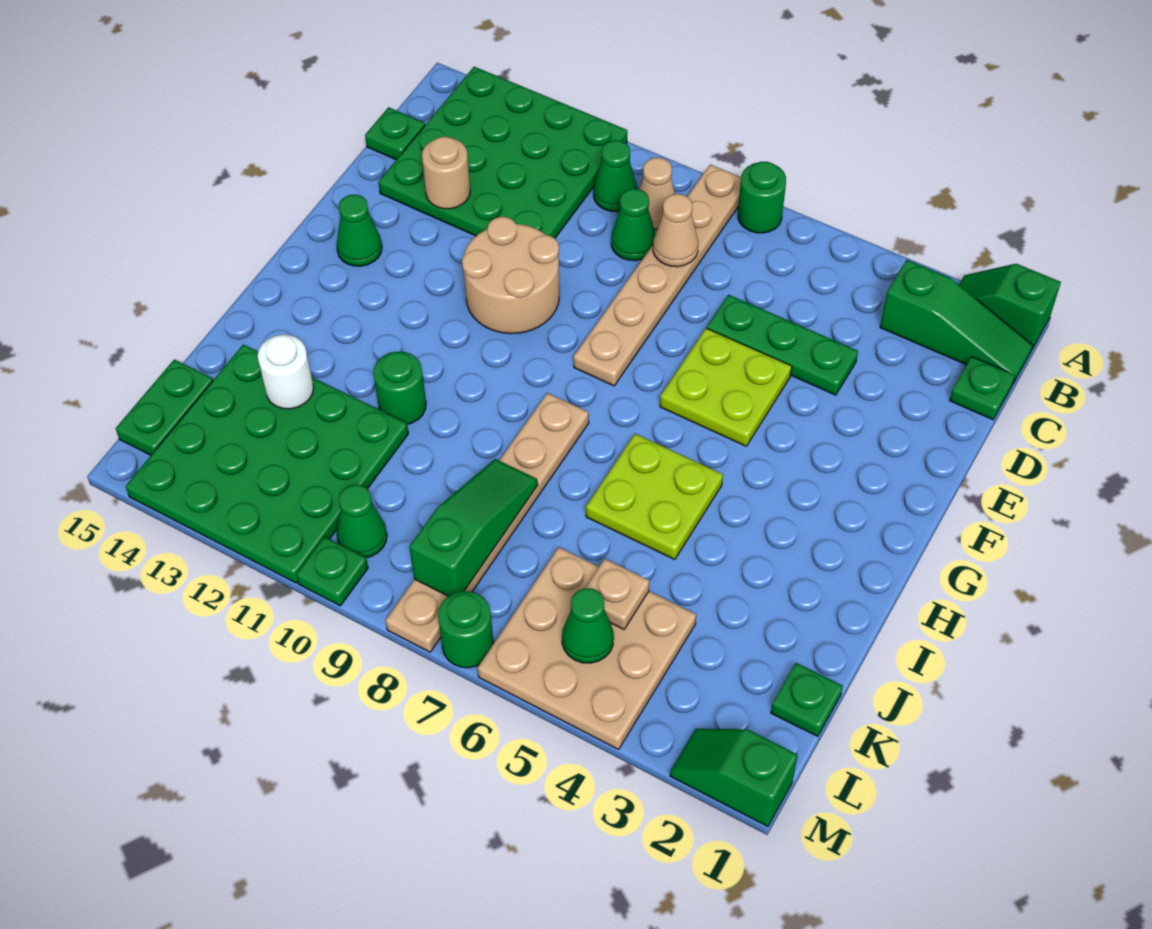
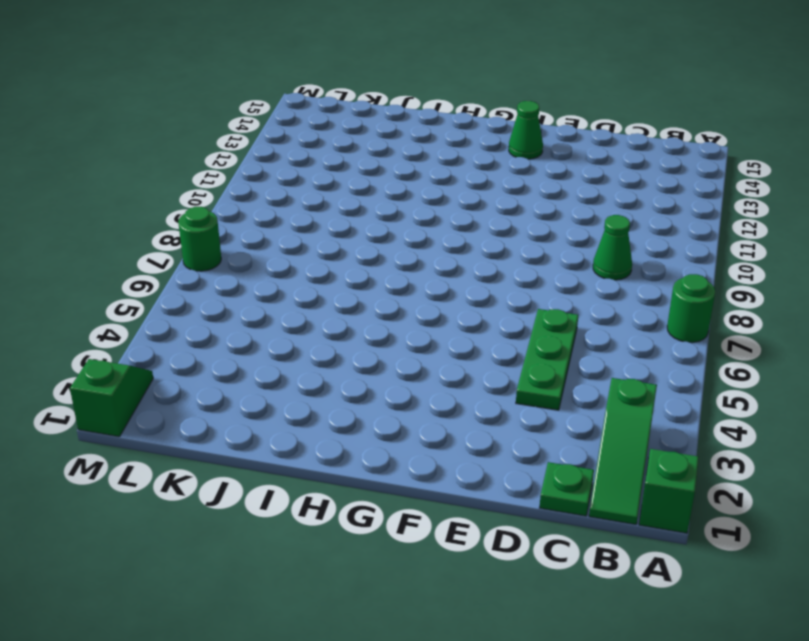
none -> tan 1x6 plate [573,164,741,386]
none -> green 4x4 plate [379,67,627,238]
none -> tan 1x1 cone [639,158,675,229]
none -> green 1x1 cone [594,140,637,212]

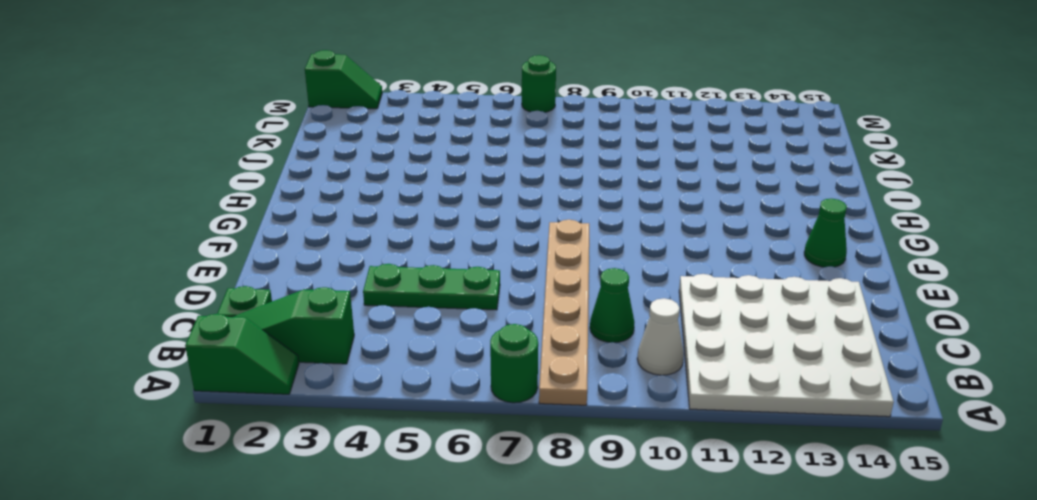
white 4x4 plate [679,274,894,417] -> green 4x4 plate [379,67,627,238]
white 1x1 cone [637,298,684,375] -> green 1x1 cone [594,140,637,212]
none -> tan 1x1 cone [639,158,675,229]
none -> green 1x1 plate [365,107,425,160]
none -> lime 2x2 plate [660,328,792,446]
none -> tan 2x2 round brick [462,217,559,334]

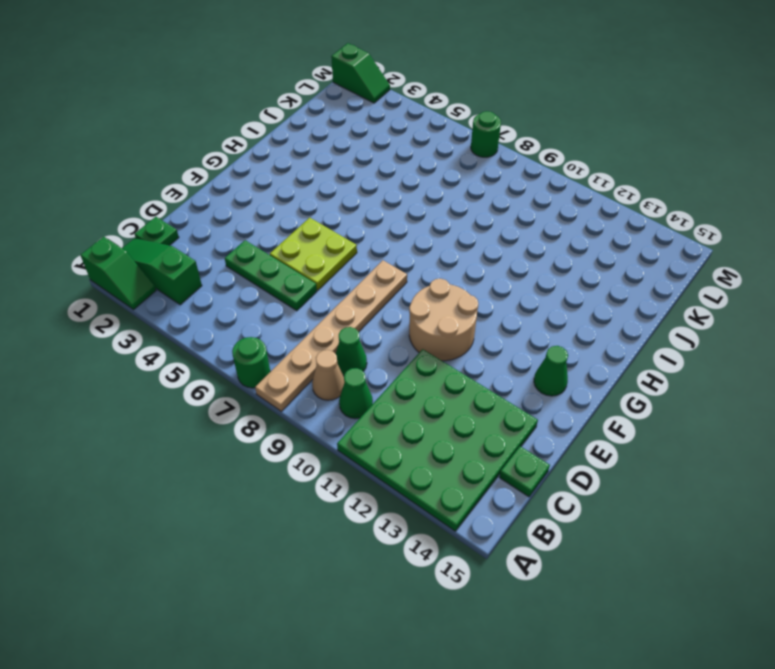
none -> lime 2x2 plate [586,434,723,560]
none -> tan 1x6 plate [385,393,589,652]
none -> green 1x1 round brick [373,352,426,424]
none -> green 4x4 plate [126,345,408,583]

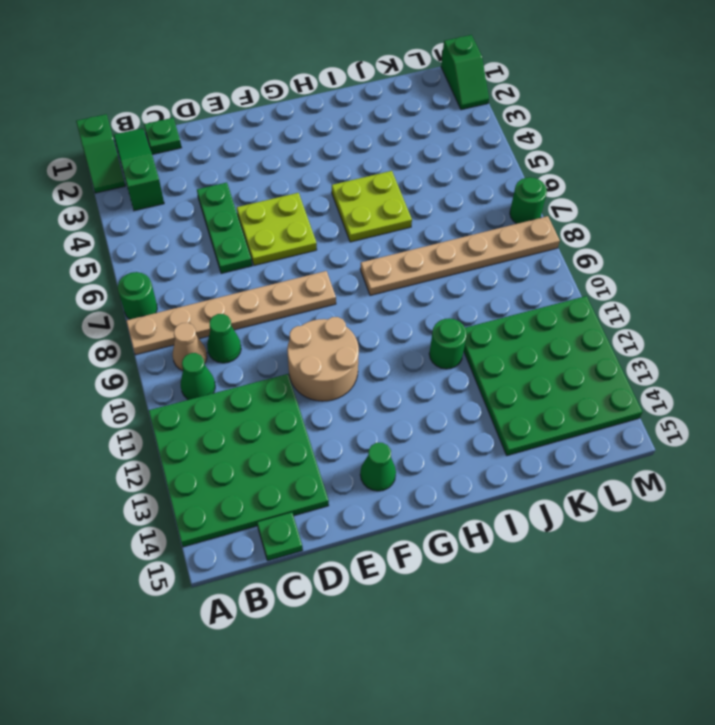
none -> green 1x1 plate [771,663,843,736]
none -> tan 3x3 plate [478,547,696,749]
none -> green 1x2 plate [116,360,213,455]
none -> green 1x1 cone [337,485,387,558]

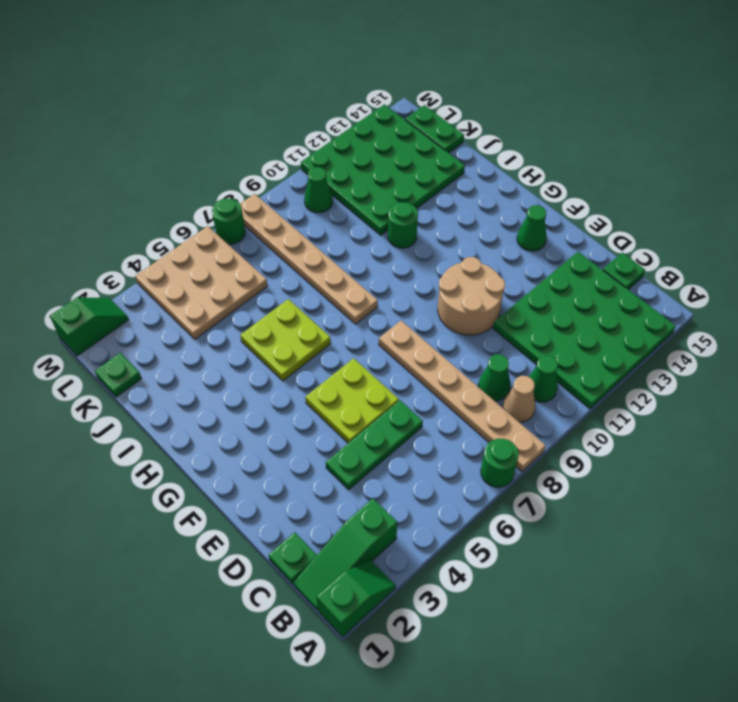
none -> green 1x1 plate [296,537,368,606]
none -> tan 1x1 cone [653,194,698,267]
none -> tan 1x1 round brick [422,137,470,209]
none -> green 1x3 slope [409,459,538,596]

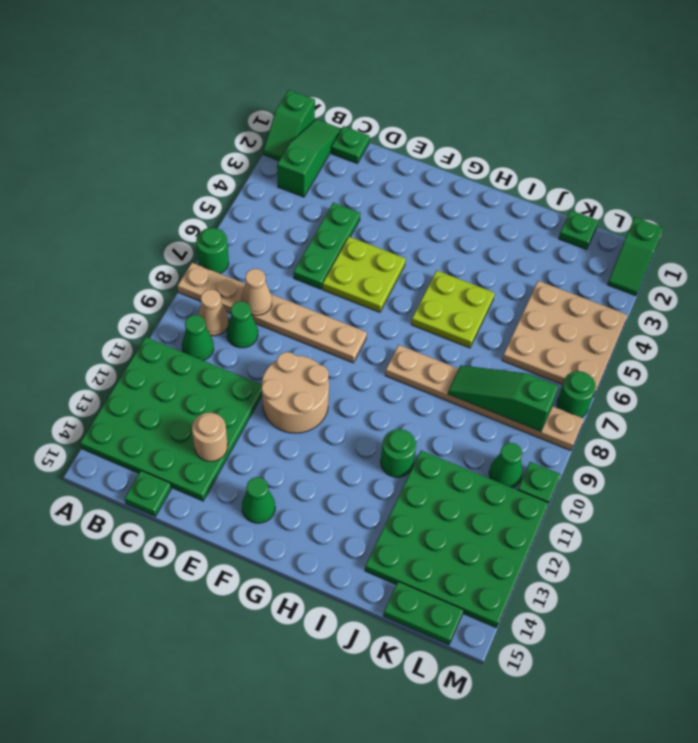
none -> white 1x1 round brick [258,335,314,409]
none -> tan 1x1 plate [586,559,649,629]
none -> green 1x1 cone [562,588,614,663]

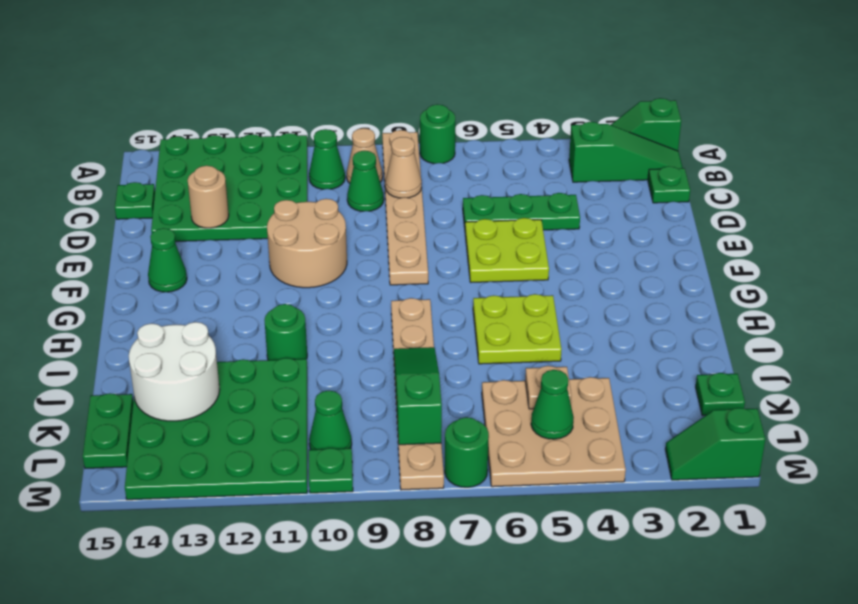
white 2x2 round brick [129,322,220,421] -> white 1x1 round brick [258,335,314,409]

